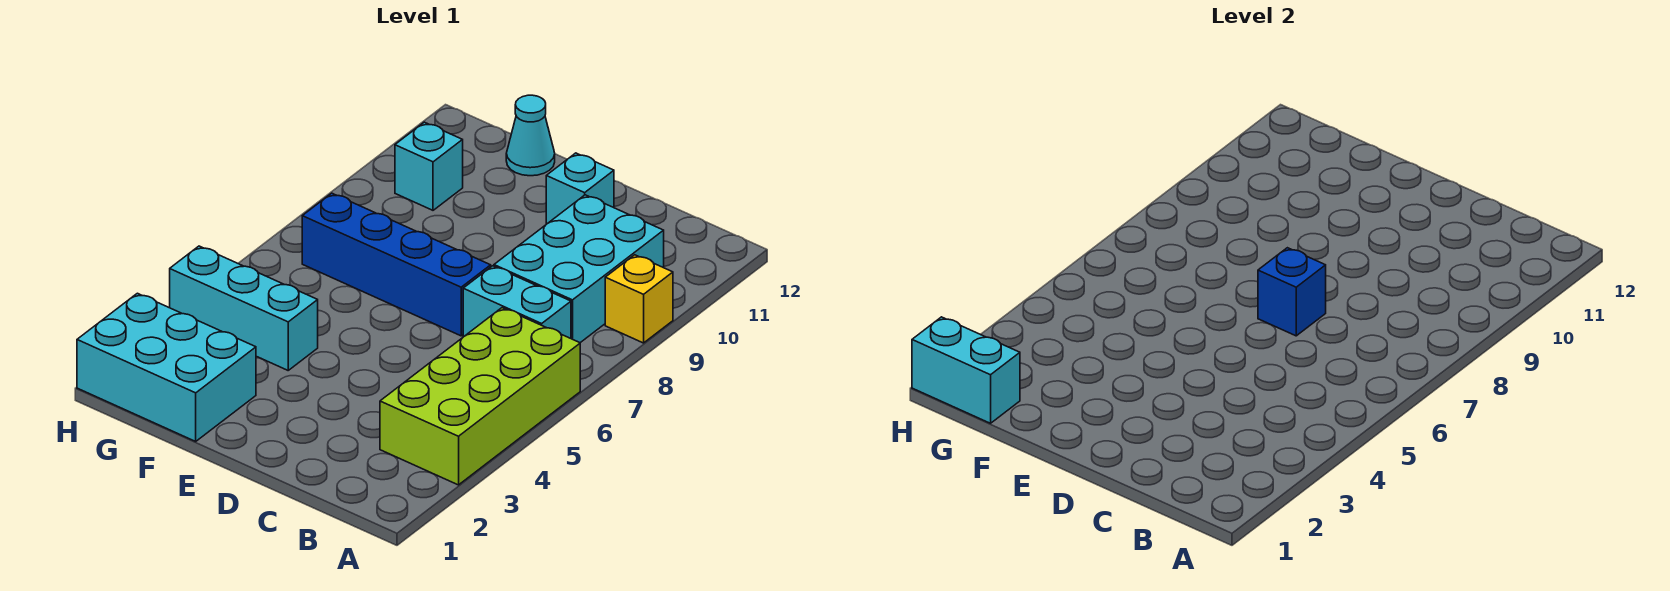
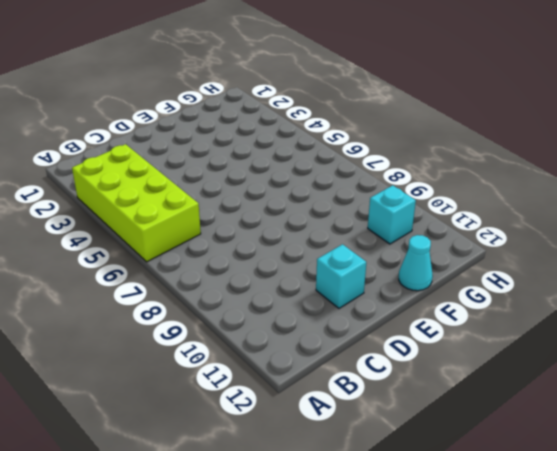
none -> yellow 1x1 brick [605,255,673,343]
none -> cyan 1x2 brick [463,266,571,338]
none -> cyan 2x3 brick [494,195,664,343]

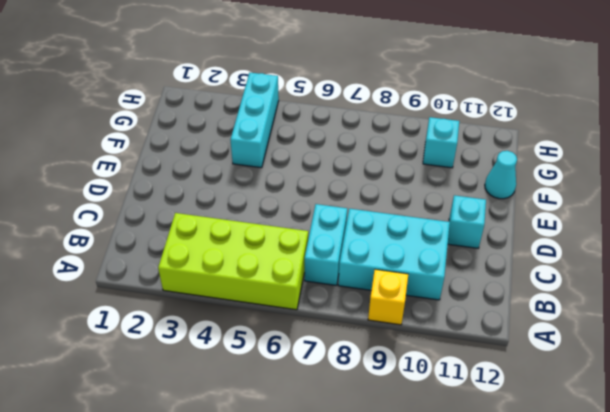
none -> blue 1x4 brick [302,193,491,336]
none -> cyan 2x3 brick [77,293,256,441]
none -> blue 1x1 brick [1258,248,1326,336]

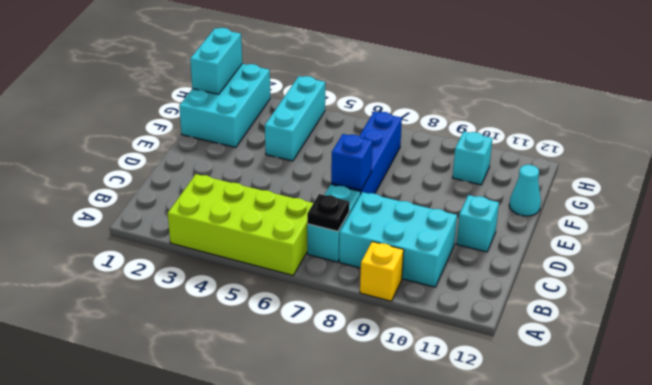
black 1x1 plate [307,194,349,231] -> none

